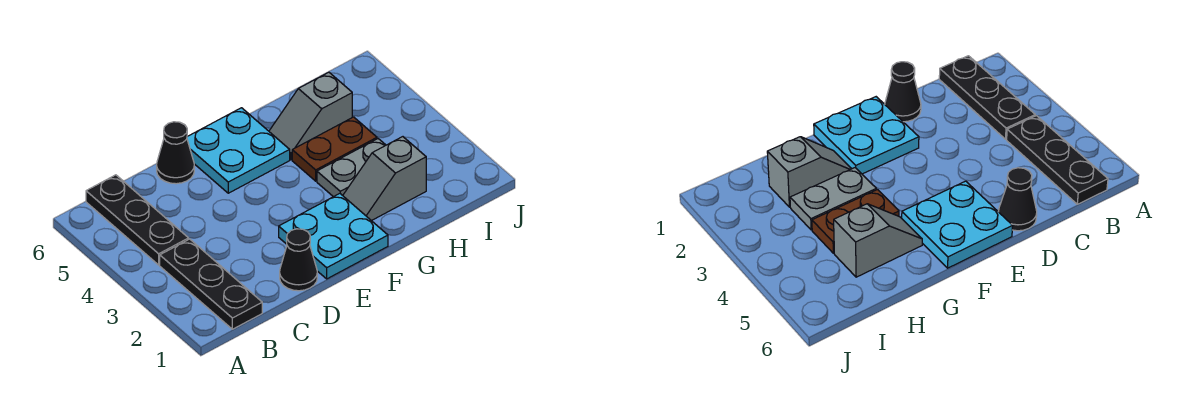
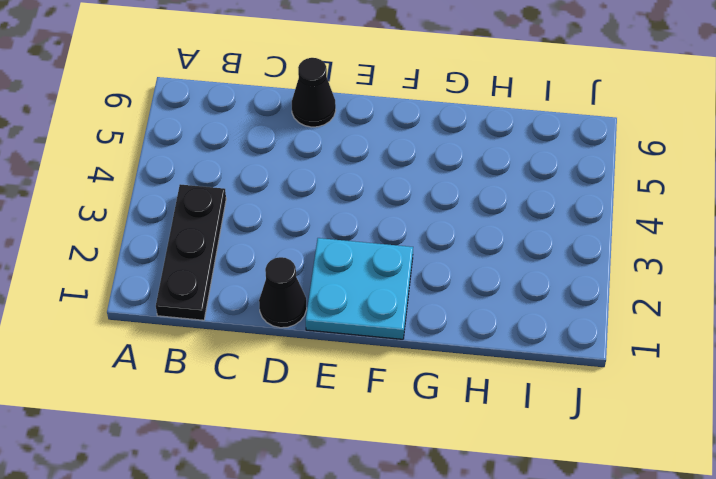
none -> black 1x3 plate [86,175,189,265]
none -> cyan 2x2 plate [187,108,290,193]

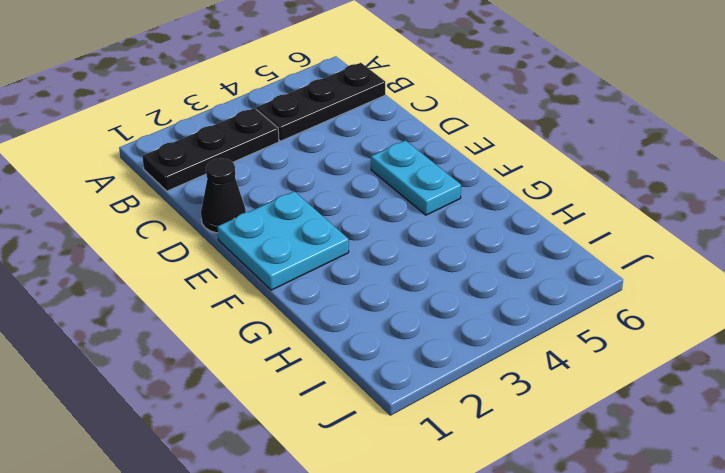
cyan 1x2 plate [371,141,461,215] -> cyan 2x2 plate [187,108,290,193]
none -> black 1x1 cone [157,122,194,184]
none -> grey 1x2 slope [343,137,426,221]

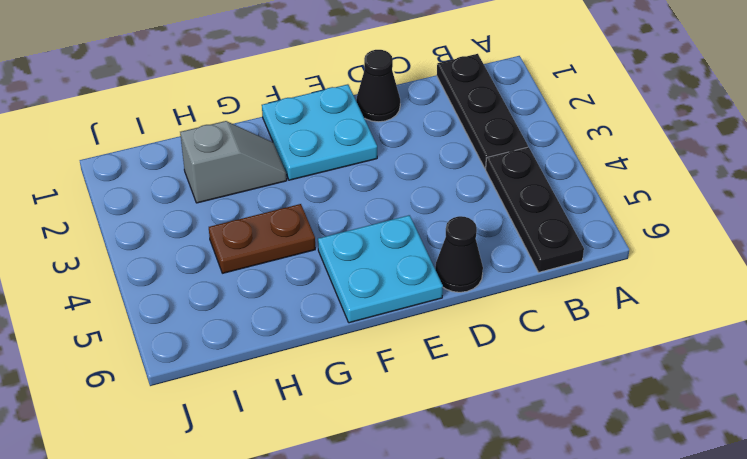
none -> grey 1x2 plate [317,139,386,197]
none -> grey 1x2 slope [269,72,352,160]

